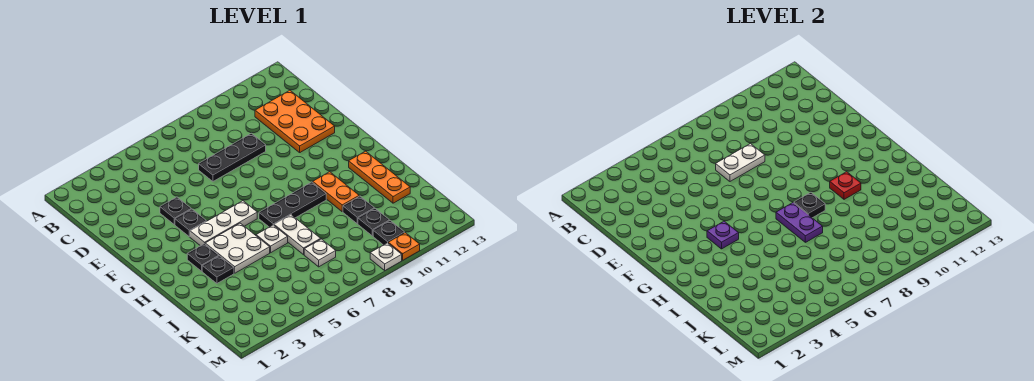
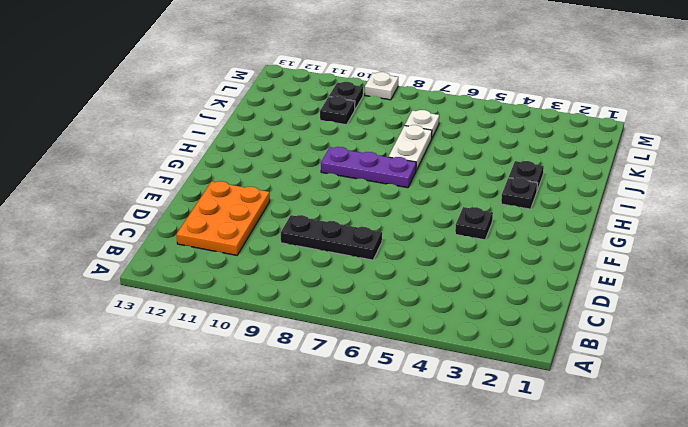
purple 1x3 plate [321,147,416,188] -> black 1x3 plate [259,182,326,227]
none -> black 1x1 plate [160,197,191,224]
none -> white 1x3 plate [190,201,257,246]
none -> white 2x2 plate [205,223,270,273]

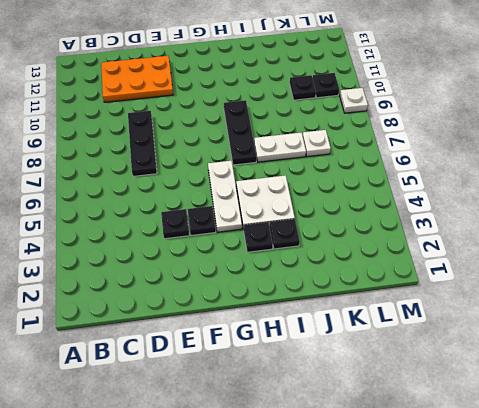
none -> orange 1x2 plate [313,172,359,211]
none -> orange 1x3 plate [349,151,410,203]
none -> white 1x1 plate [256,225,288,253]

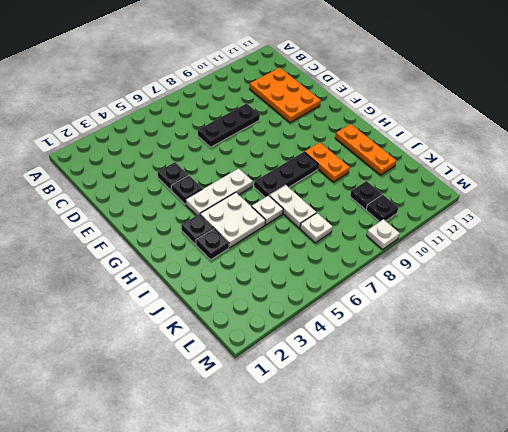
none -> black 1x1 plate [343,196,374,224]
none -> orange 1x1 plate [388,233,420,260]
none -> white 1x2 plate [716,144,765,181]

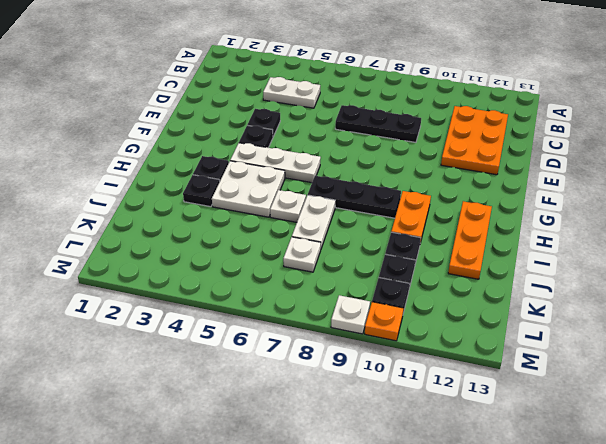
white 1x2 plate [263,77,320,108] -> white 1x2 plate moved to [716,144,765,181]
none -> purple 1x1 plate [707,221,739,249]
none -> purple 1x2 plate [776,203,823,242]
none -> black 1x1 plate [794,192,825,218]

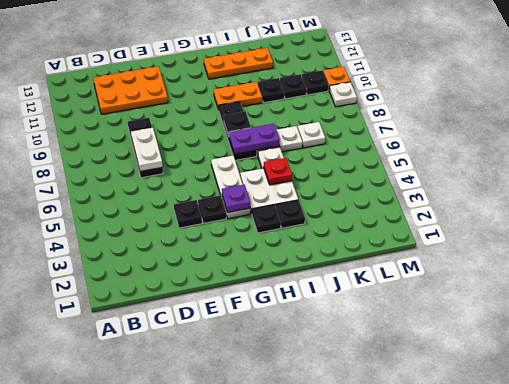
red 1x1 plate [263,158,292,185] -> red 1x1 plate moved to [830,172,861,199]

